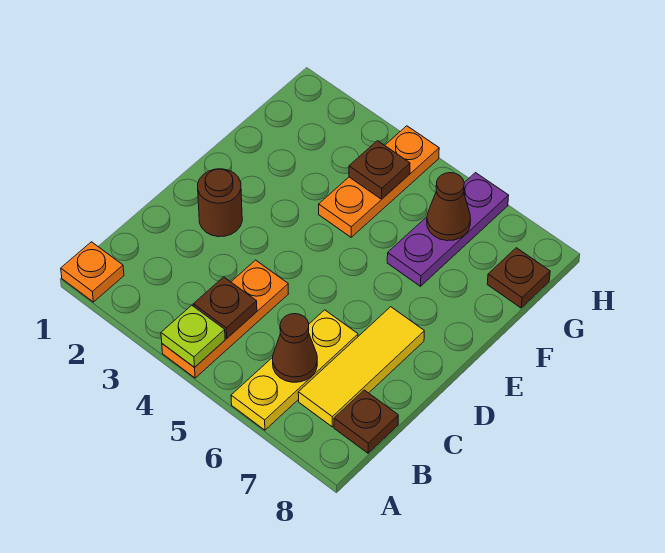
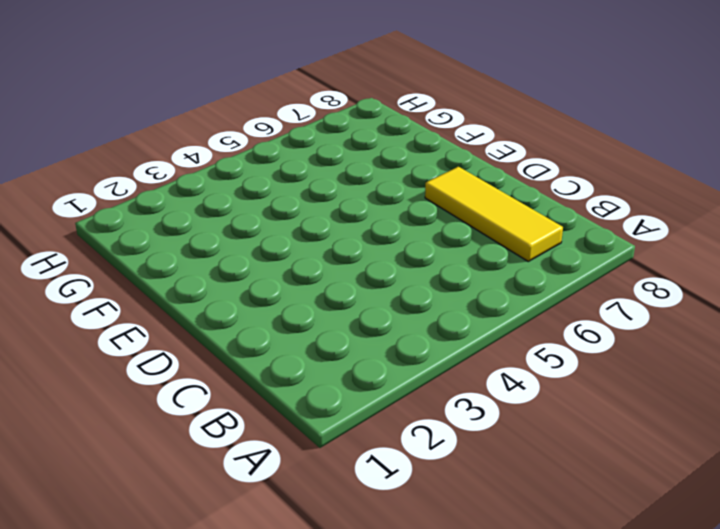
none -> orange 1x1 plate [61,242,124,302]
none -> orange 1x3 plate [162,260,288,378]
none -> yellow 1x3 plate [231,310,358,430]

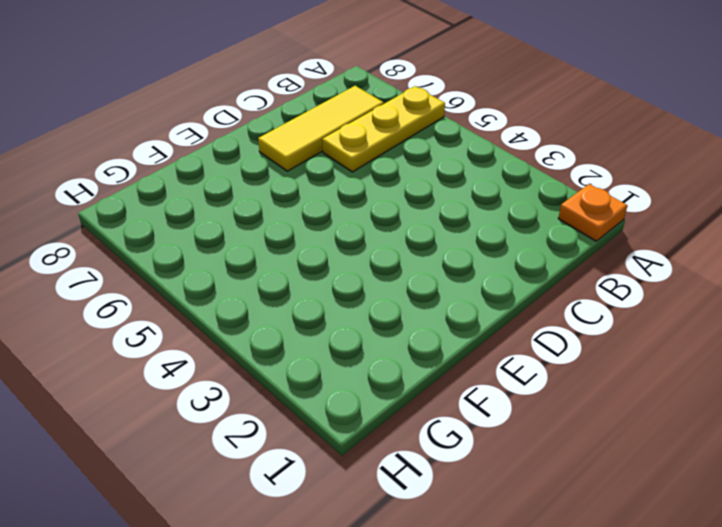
none -> orange 1x3 plate [162,260,288,378]
none -> brown 1x1 plate [334,390,398,453]
none -> brown 1x1 round brick [198,169,242,237]

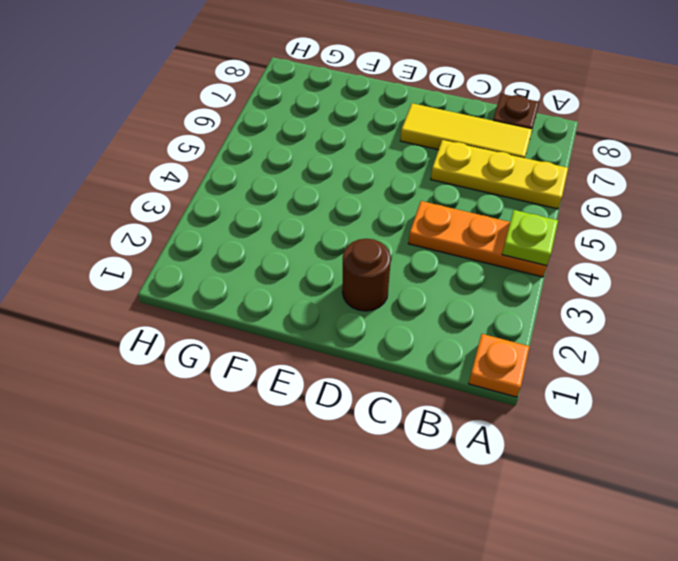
none -> orange 1x3 plate [319,126,439,237]
none -> purple 1x3 plate [387,173,509,286]
none -> brown 1x1 plate [487,248,550,308]

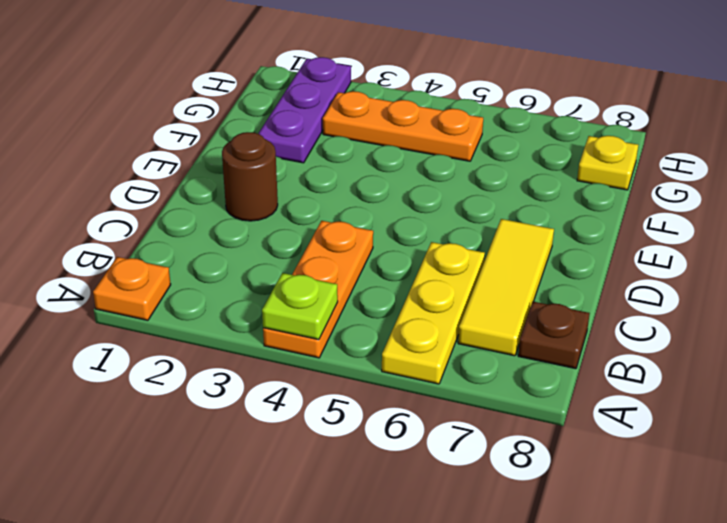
purple 1x3 plate [258,57,351,163] -> purple 1x3 plate moved to [387,173,509,286]
orange 1x3 plate [323,91,483,161] -> orange 1x3 plate turned to [319,126,439,237]
yellow 1x1 plate [577,136,638,190] -> brown 1x1 plate [487,248,550,308]
none -> brown 1x1 plate [193,277,257,338]
none -> brown 1x1 cone [273,314,317,382]
none -> brown 1x1 plate [349,141,410,199]

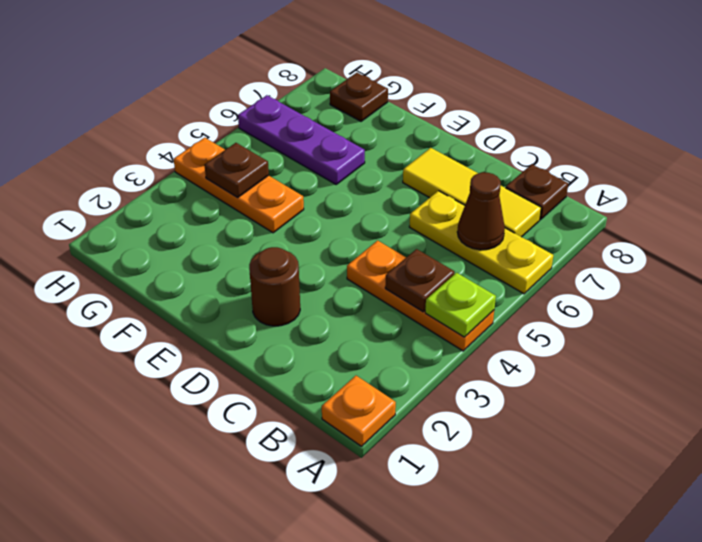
none -> brown 1x1 cone [427,173,471,241]

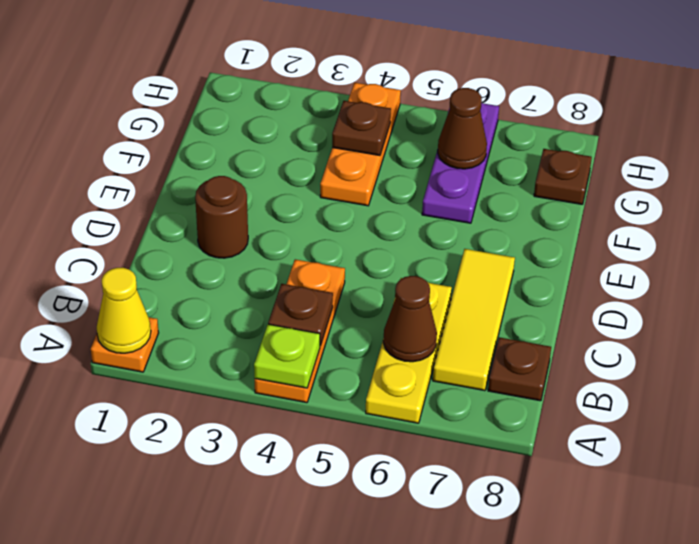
yellow 1x1 cone [97,268,151,353] -> none

